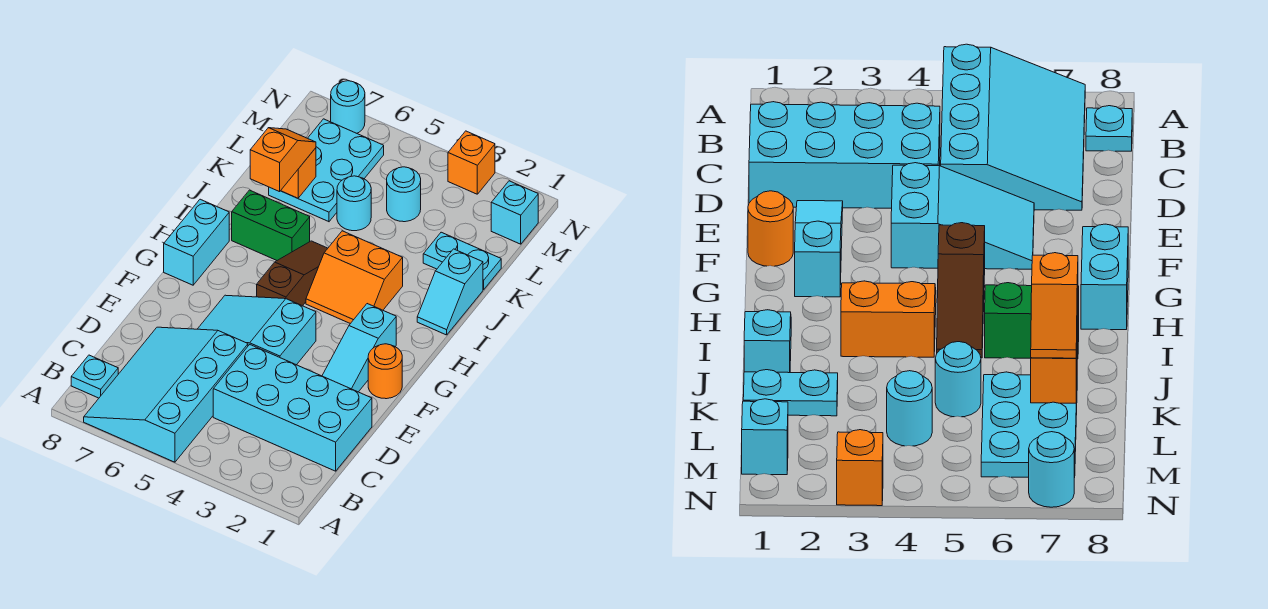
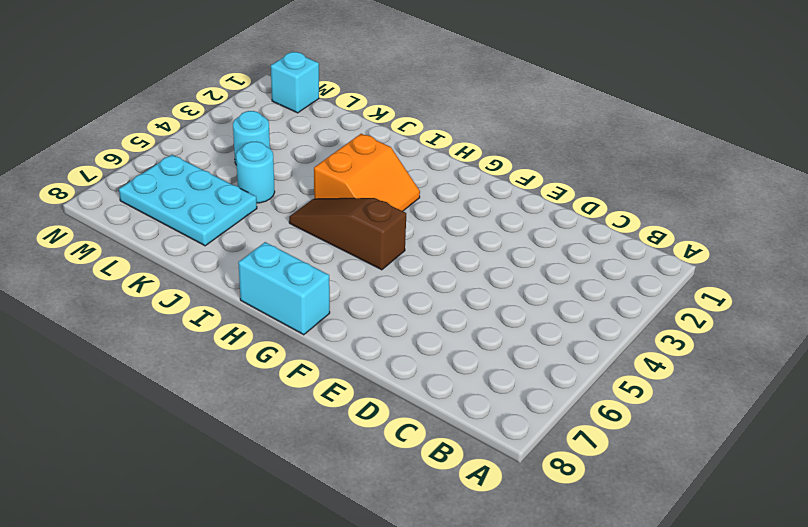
none -> cyan 3x4 slope [84,327,248,462]
none -> cyan 1x1 plate [71,355,118,398]
none -> cyan 2x4 brick [213,345,372,471]

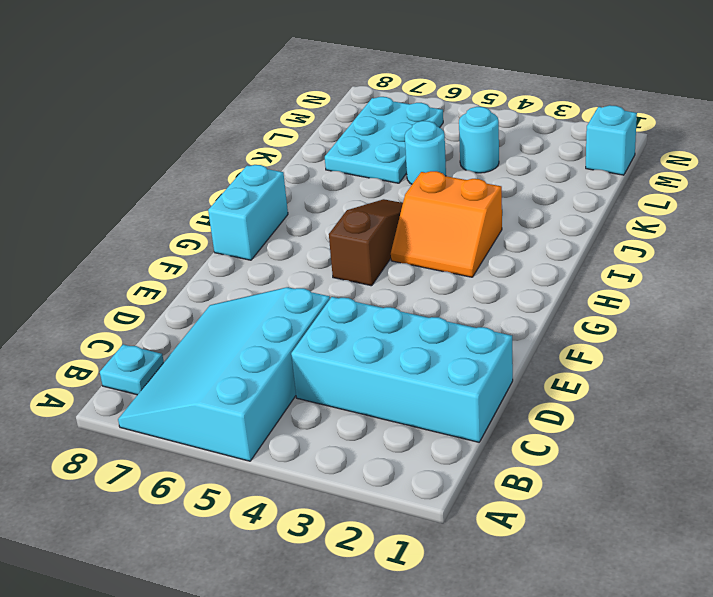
none -> cyan 1x3 slope [322,304,396,392]
none -> cyan 2x3 slope [198,295,316,365]
none -> orange 1x1 round brick [368,344,402,399]

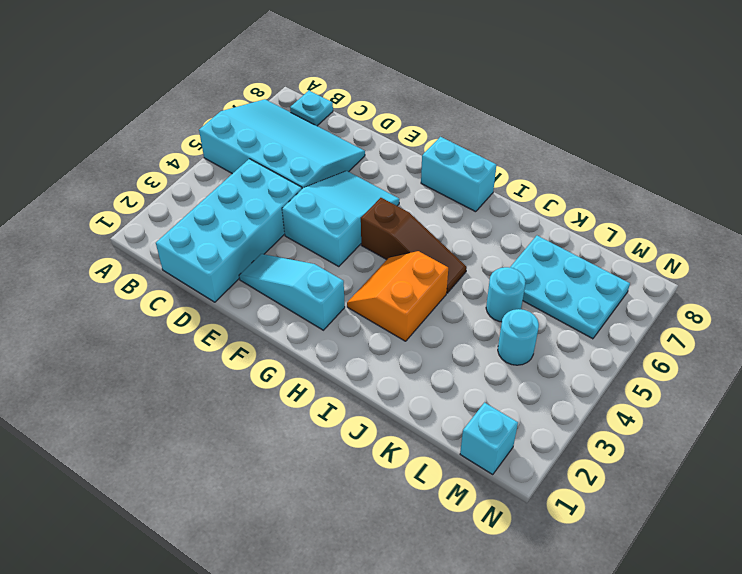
none -> orange 1x1 round brick [368,344,402,399]
none -> cyan 1x2 slope [417,249,483,335]
none -> green 1x2 brick [232,190,310,260]

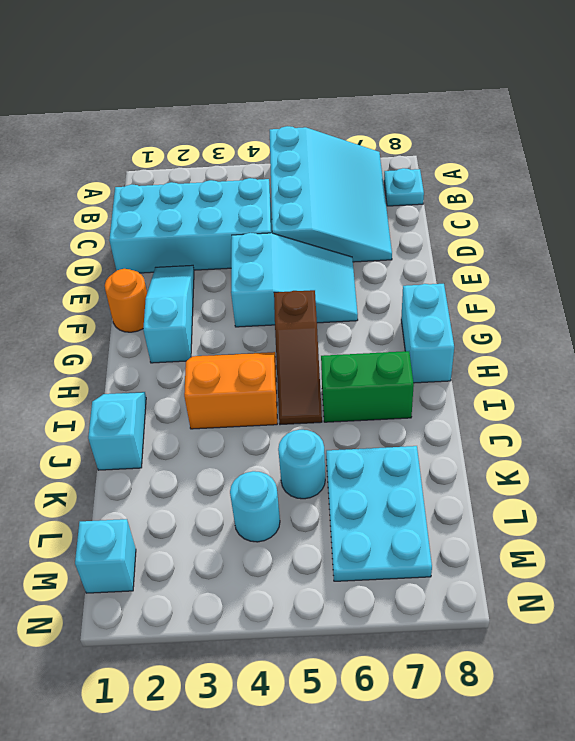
none -> cyan 1x2 plate [423,232,501,290]
none -> orange 1x1 brick [448,131,495,194]
none -> cyan 1x1 round brick [331,81,365,133]

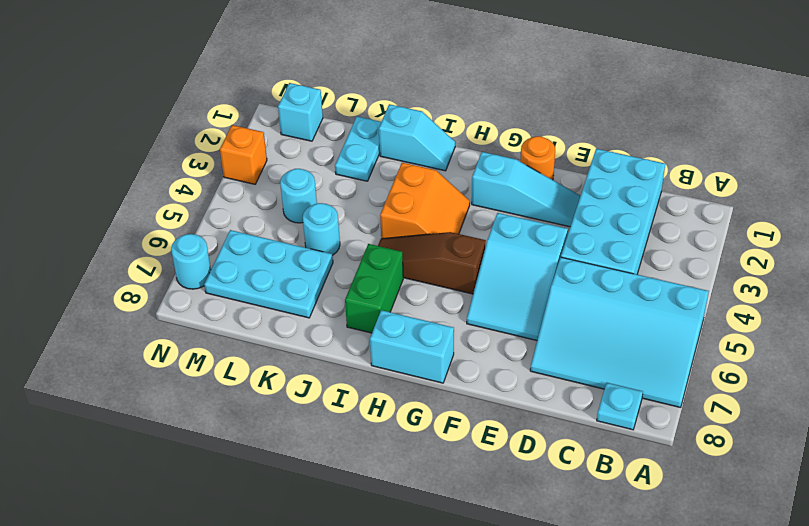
none -> orange 1x1 brick [281,148,316,198]
none -> orange 1x2 slope [250,128,316,192]

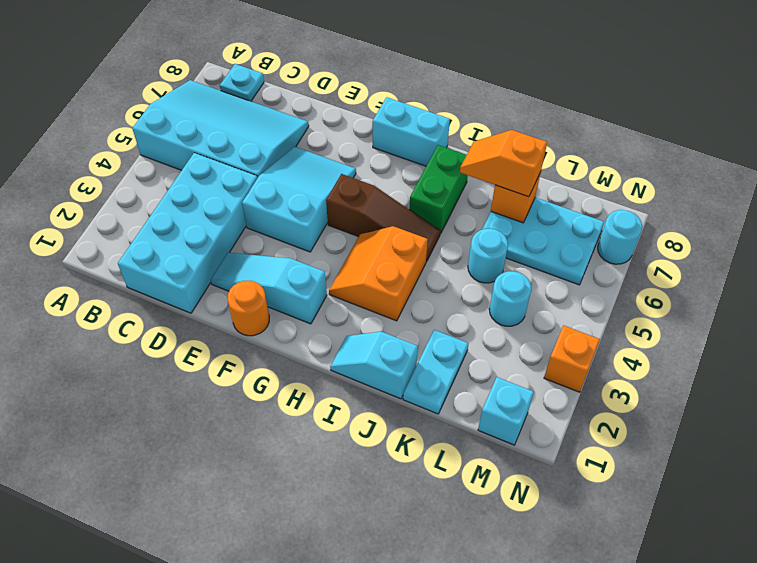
orange 1x2 slope [460,130,547,197] -> orange 1x2 slope turned to [250,128,316,192]

